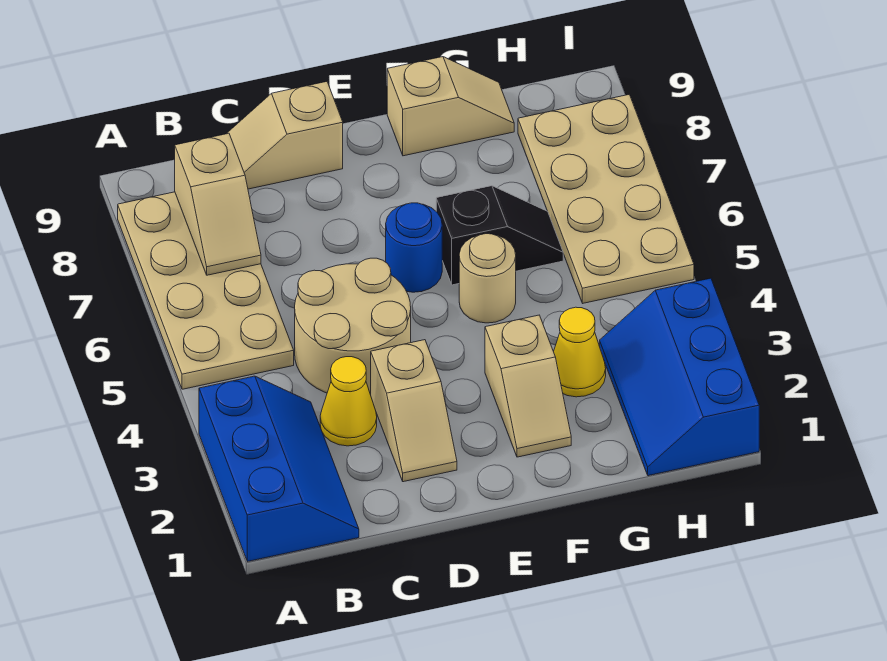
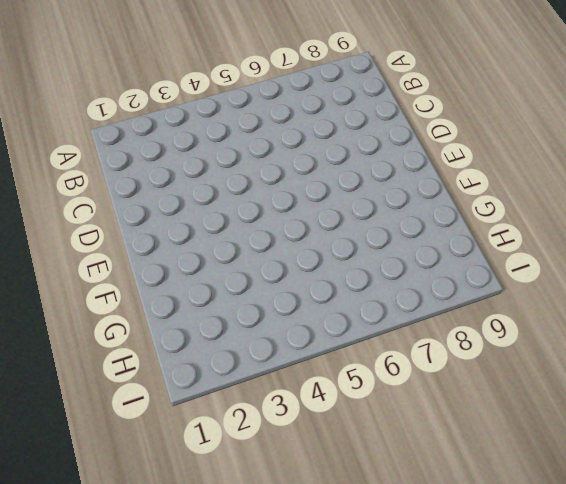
none -> blue 2x3 slope [199,376,359,562]
none -> tan 2x4 plate [118,192,294,389]
none -> yellow 1x1 cone [320,357,377,446]

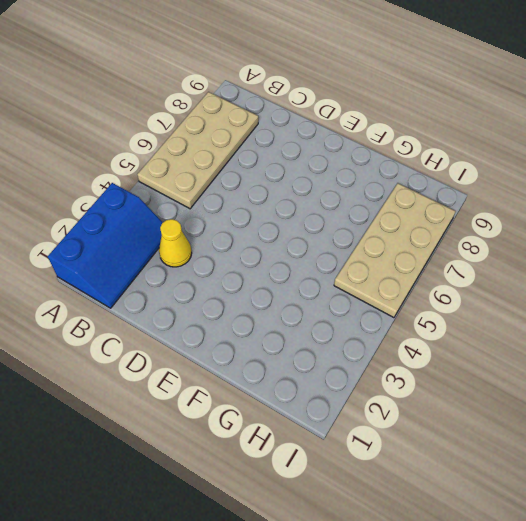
none -> tan 2x2 round brick [295,258,411,395]
none -> tan 1x2 slope [227,82,343,189]
none -> tan 1x2 slope [371,340,457,482]

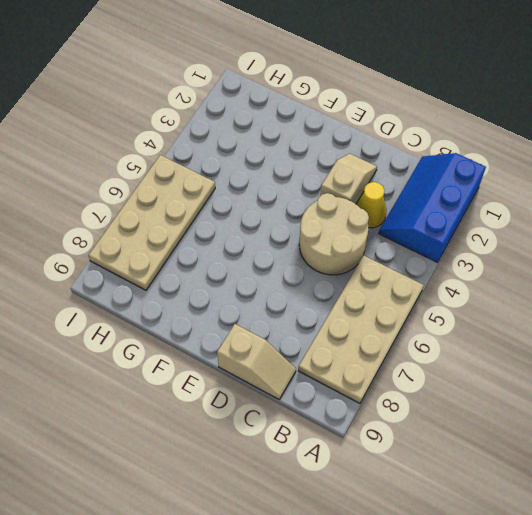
none -> blue 1x1 round brick [386,203,442,292]
none -> tan 1x2 slope [485,315,571,457]
none -> tan 1x1 round brick [459,234,516,323]

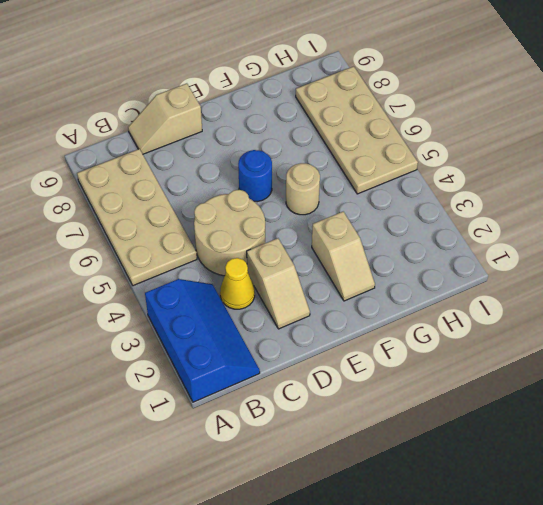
none -> black 1x2 slope [436,186,563,285]
none -> tan 1x2 slope [387,57,514,156]
none -> yellow 1x1 cone [554,307,606,397]

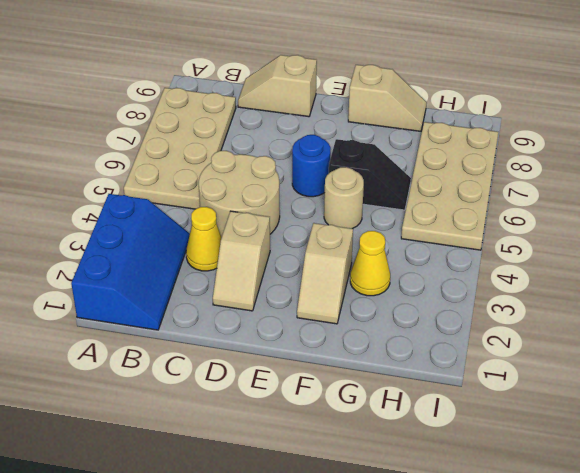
none -> blue 2x3 slope [600,278,759,476]
none -> tan 1x2 slope [175,133,261,275]

